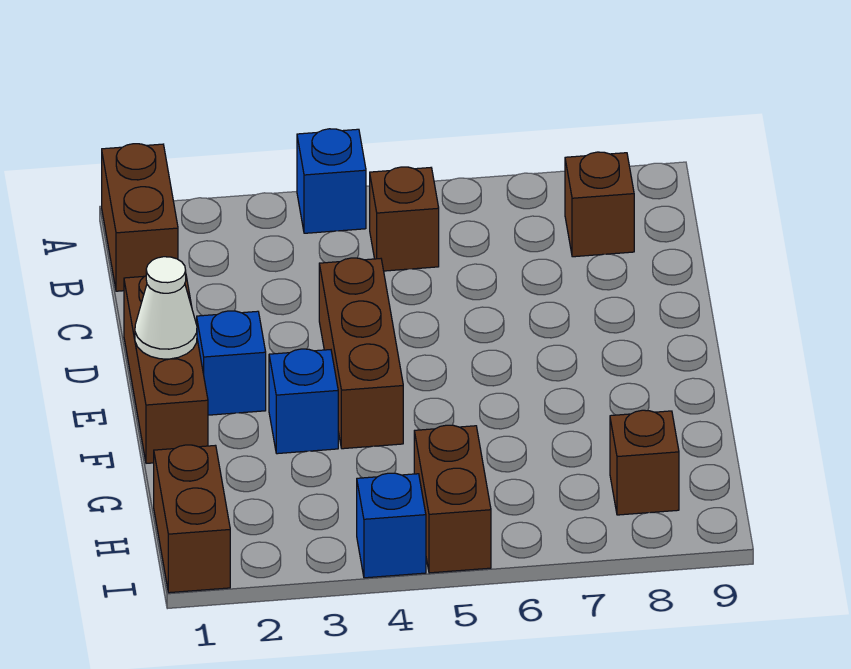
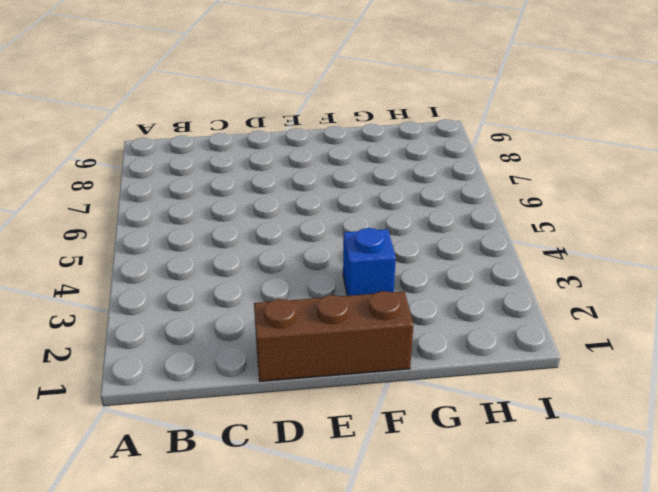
none -> brown 1x2 brick [102,144,178,291]
none -> blue 1x1 brick [297,129,366,233]
none -> brown 1x1 brick [370,167,439,271]

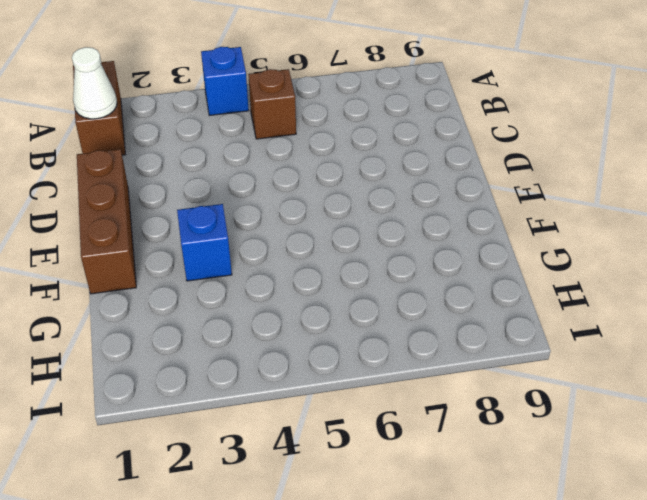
white 1x1 cone [72,47,117,119] -> white 1x1 cone moved to [135,257,197,359]
none -> brown 1x1 brick [565,152,634,257]
none -> brown 1x3 brick [319,258,403,449]
none -> blue 1x1 brick [197,311,266,415]

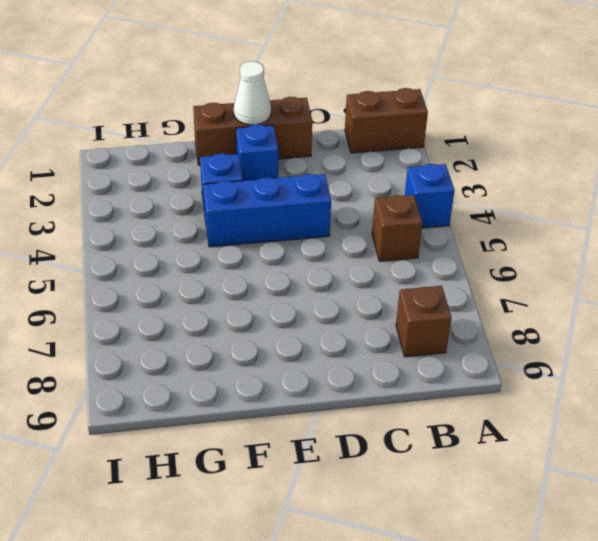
blue 1x3 brick [204,174,331,247] -> brown 1x3 brick [319,258,403,449]
none -> brown 1x2 brick [154,445,230,593]
none -> brown 1x2 brick [414,425,491,573]
none -> brown 1x1 brick [610,410,679,515]

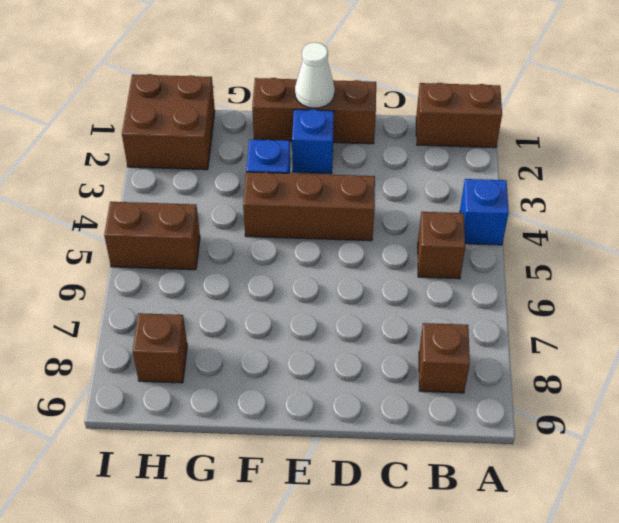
brown 2x2 brick [122,74,215,170] -> brown 1x2 brick [154,445,230,593]
none -> blue 1x1 brick [357,473,426,578]

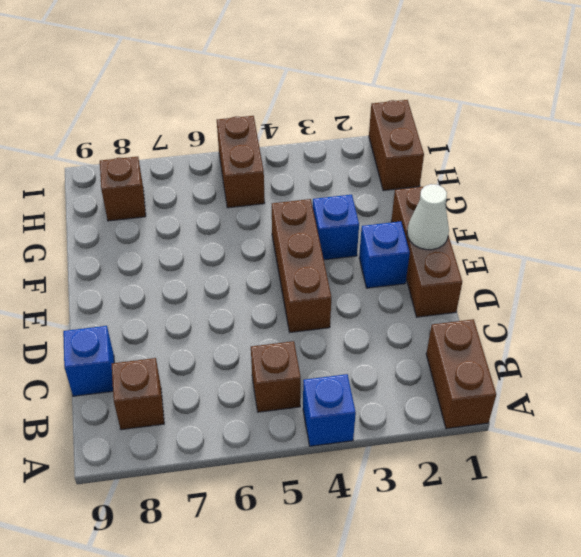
blue 1x1 brick [63,326,114,396] -> blue 1x1 brick moved to [357,473,426,578]

